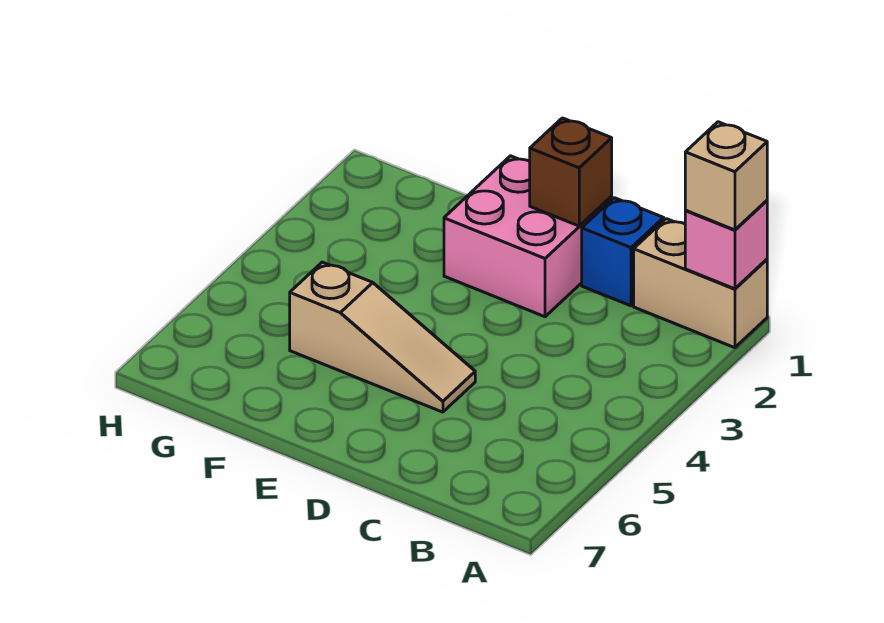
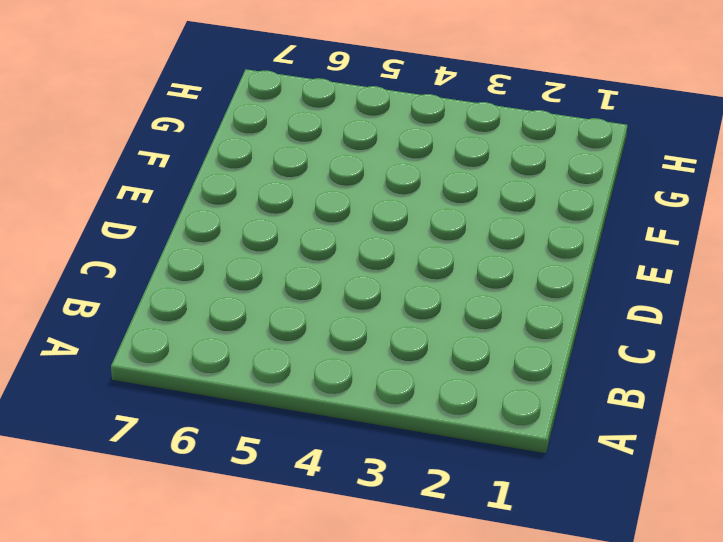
none -> tan 1x2 brick [634,219,767,348]
none -> blue 1x1 brick [582,198,664,306]

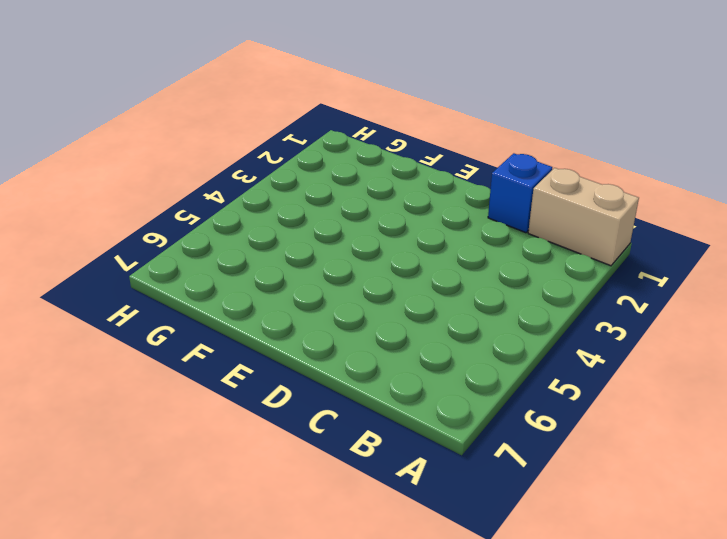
none -> pink 2x2 brick [444,156,612,317]
none -> tan 1x3 slope [290,262,475,412]

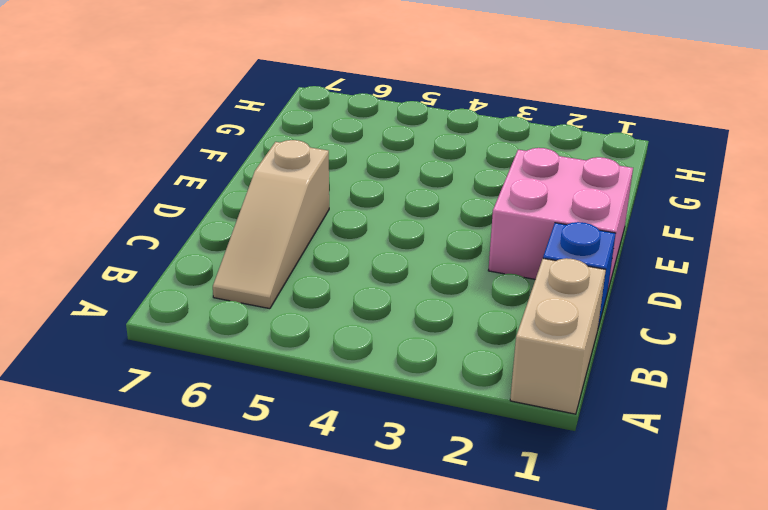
tan 1x3 slope [213,140,329,309] -> tan 1x3 slope moved to [290,262,475,412]
none -> pink 1x1 brick [685,201,767,289]
none -> brown 1x1 brick [530,118,612,226]

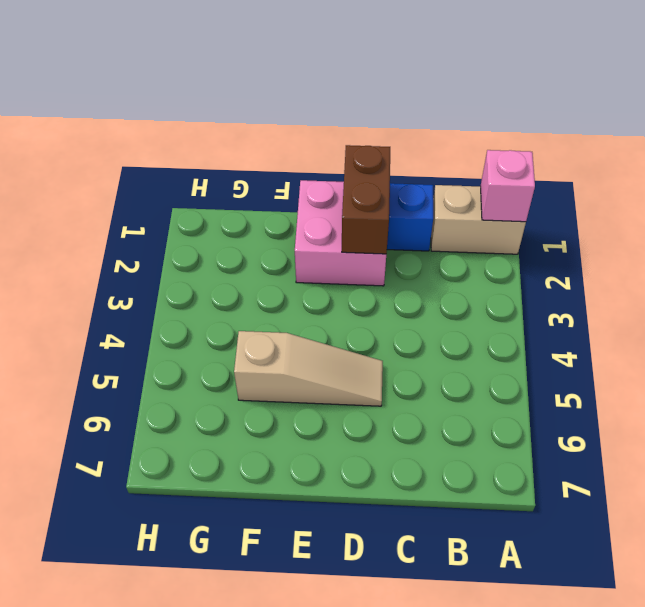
brown 1x2 brick [342,145,390,254] -> brown 1x1 brick [530,118,612,226]
none -> tan 1x1 brick [685,122,767,230]

